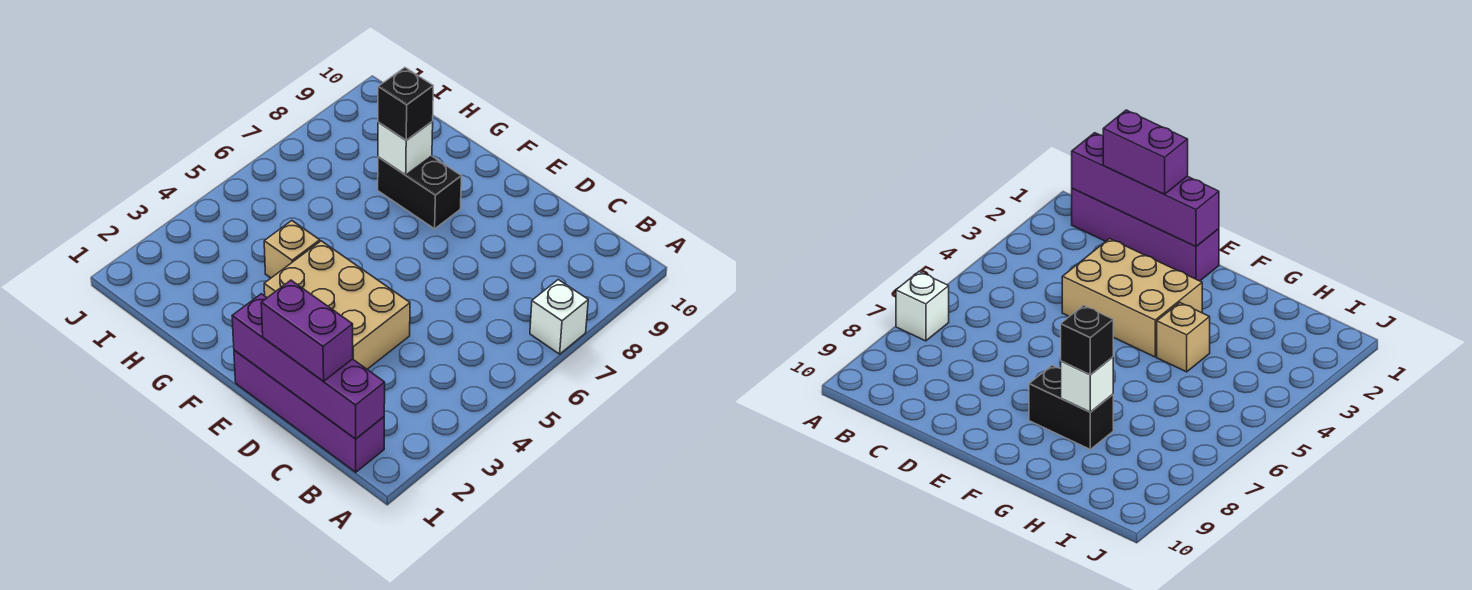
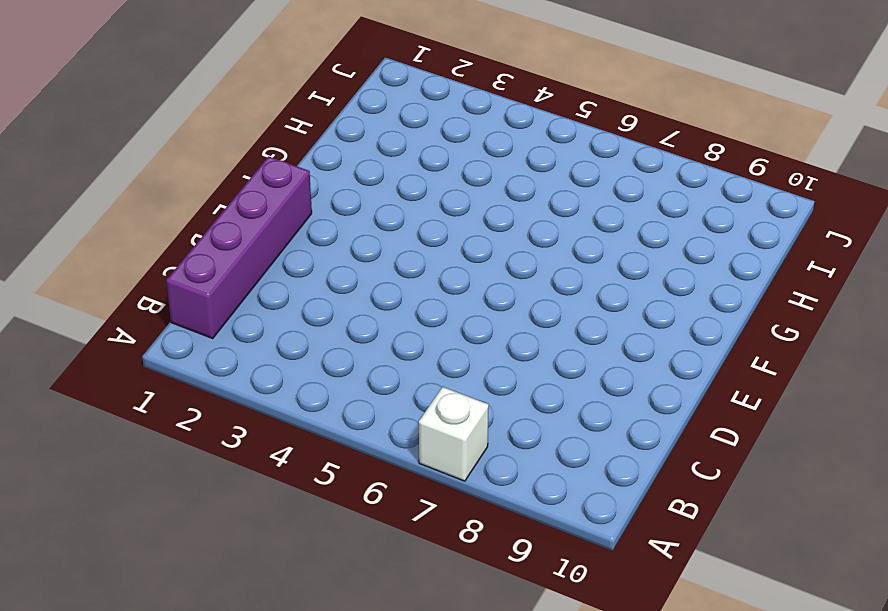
none -> tan 2x3 brick [264,241,410,369]
none -> black 1x2 brick [378,156,462,229]

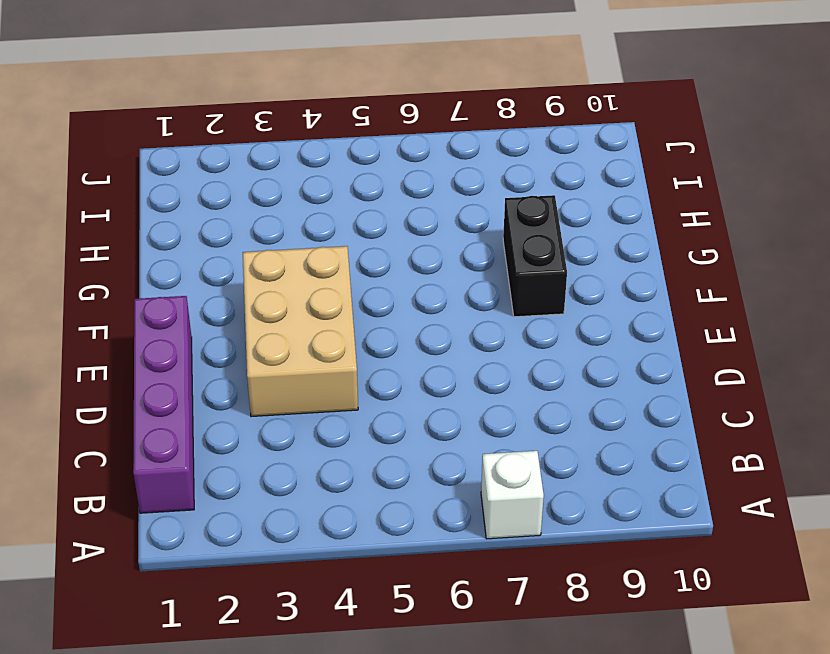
none -> tan 1x1 brick [264,221,320,278]
none -> purple 1x4 brick [232,294,385,439]

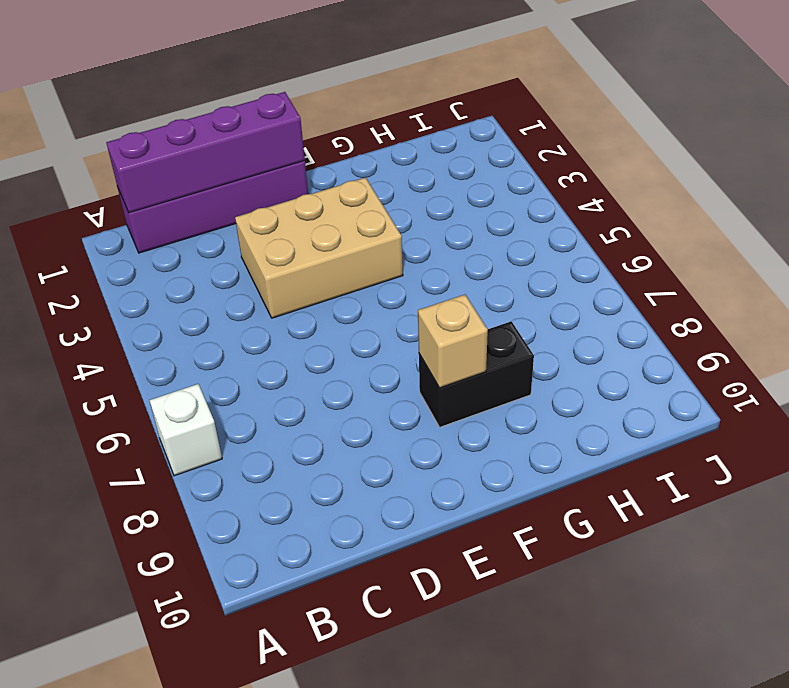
tan 1x1 brick [418,295,488,388] -> tan 1x1 brick moved to [264,221,320,278]
none -> white 1x1 brick [378,121,433,175]
none -> purple 1x2 brick [261,280,353,381]

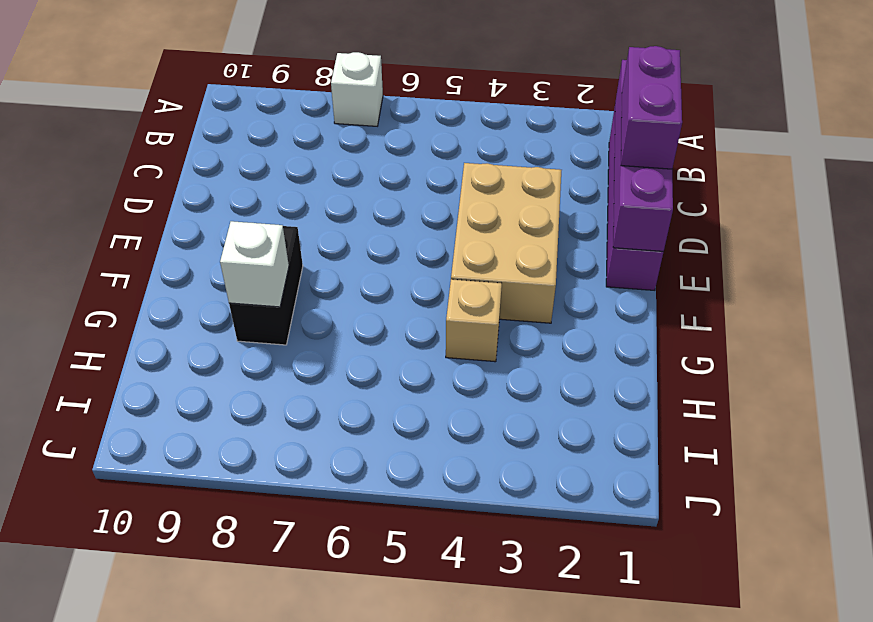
none -> black 1x1 brick [378,67,433,140]

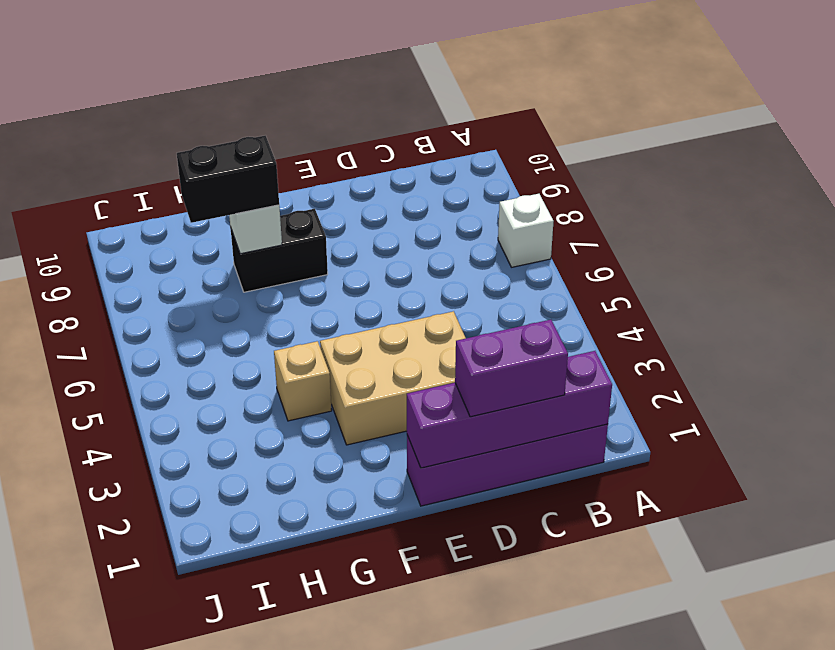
black 1x2 brick [177,136,279,223] -> black 1x1 brick [378,67,433,140]

